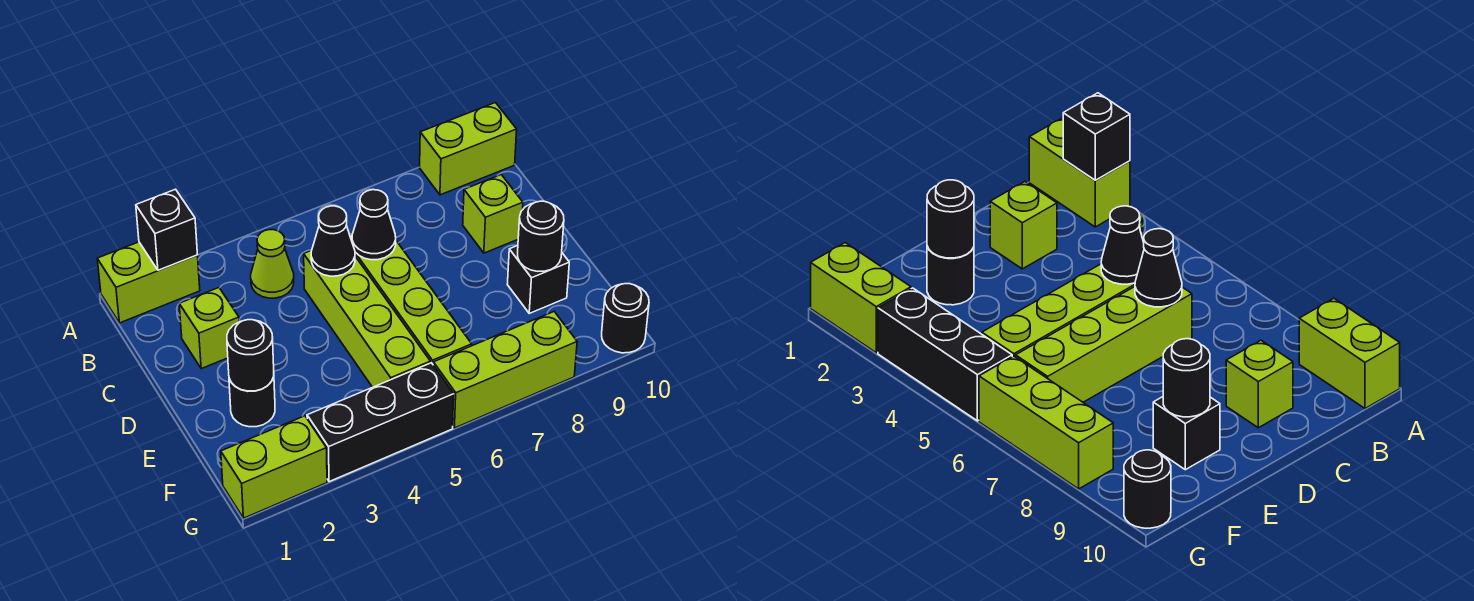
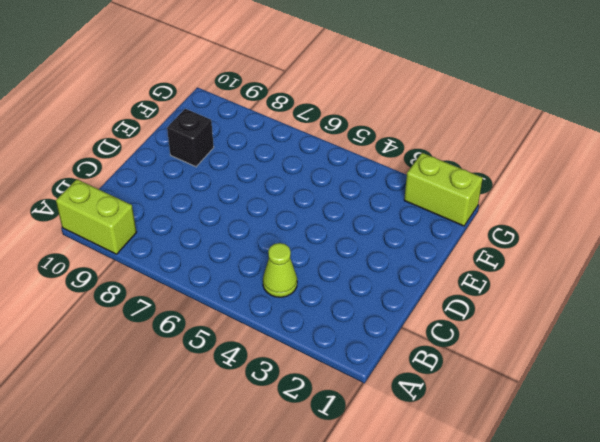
none -> lime 1x2 brick [97,242,200,323]
none -> lime 1x1 brick [179,288,239,369]
none -> lime 1x4 brick [304,250,430,387]

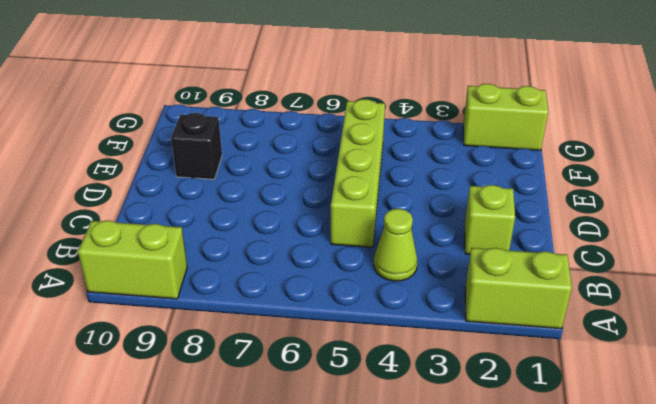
none -> lime 1x4 brick [350,234,472,364]
none -> lime 1x1 brick [463,175,523,253]
none -> black 1x1 round brick [229,377,275,427]

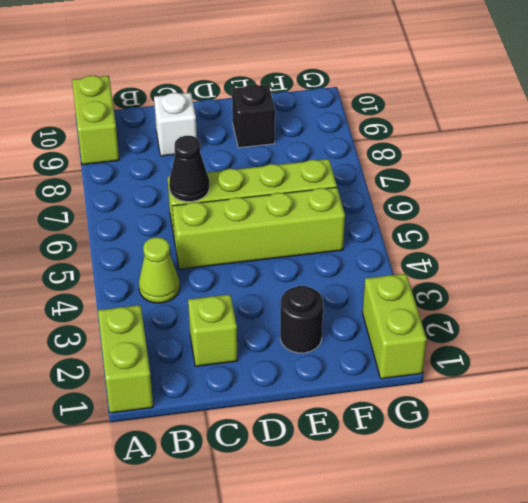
white 1x1 brick [154,93,197,156] -> lime 1x1 brick [463,175,523,253]
none -> black 1x3 brick [307,363,454,482]
none -> lime 1x3 brick [433,312,577,428]
none -> black 1x1 round brick [602,284,649,353]

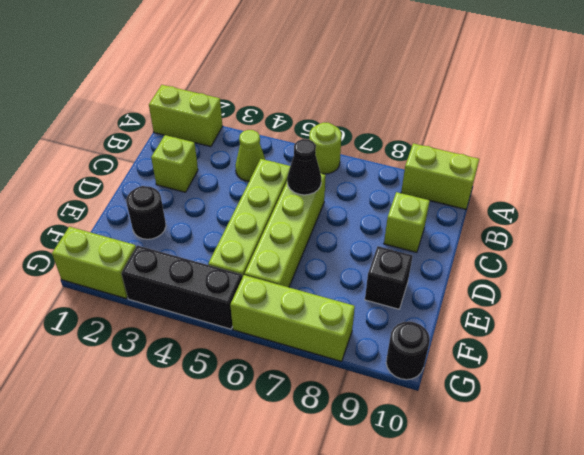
lime 1x1 round brick [309,122,342,174] -> none
none -> black 1x1 brick [136,189,197,270]
none -> black 1x1 cone [311,206,355,276]
none -> black 1x1 round brick [227,320,274,391]

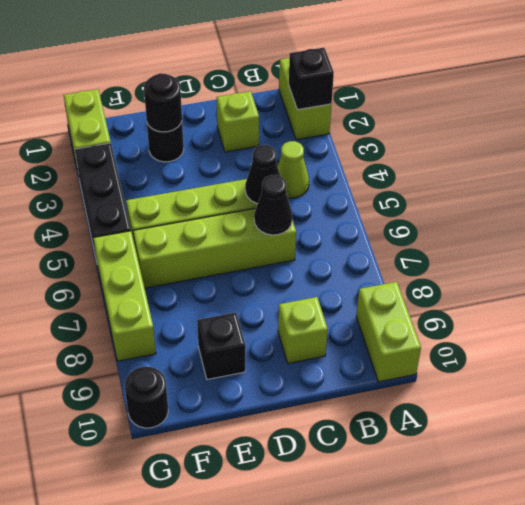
none -> black 1x1 round brick [518,201,564,271]

